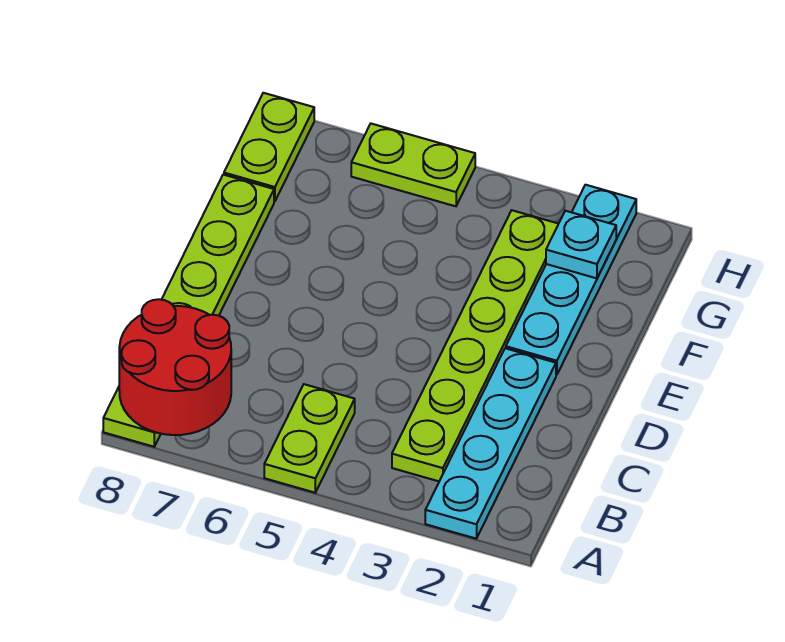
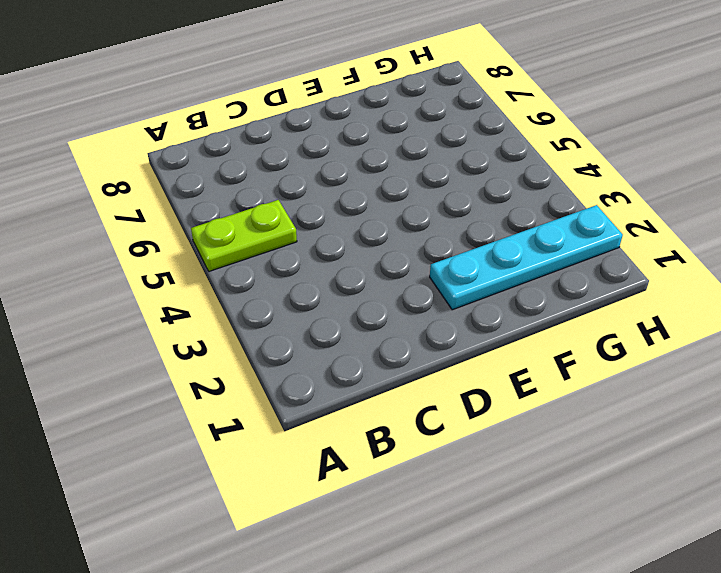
none -> cyan 1x4 plate [425,348,556,539]
none -> lime 1x6 plate [103,175,274,447]

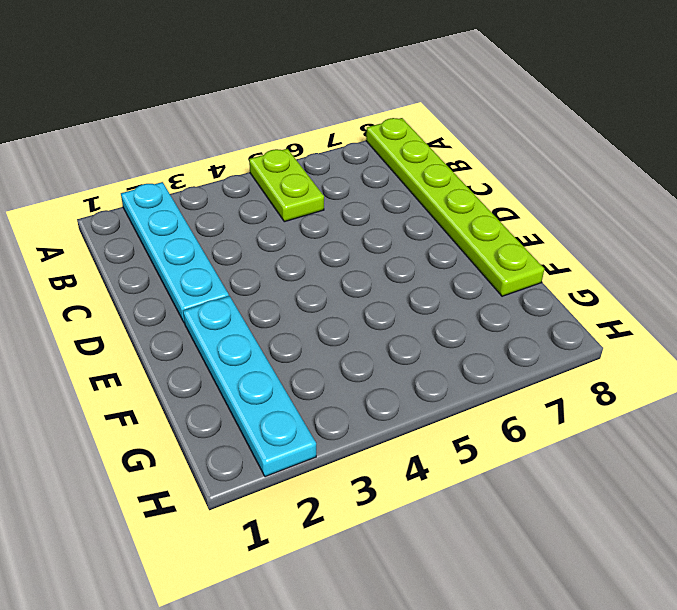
none -> lime 1x6 plate [392,210,558,481]
none -> lime 1x2 plate [224,93,314,201]

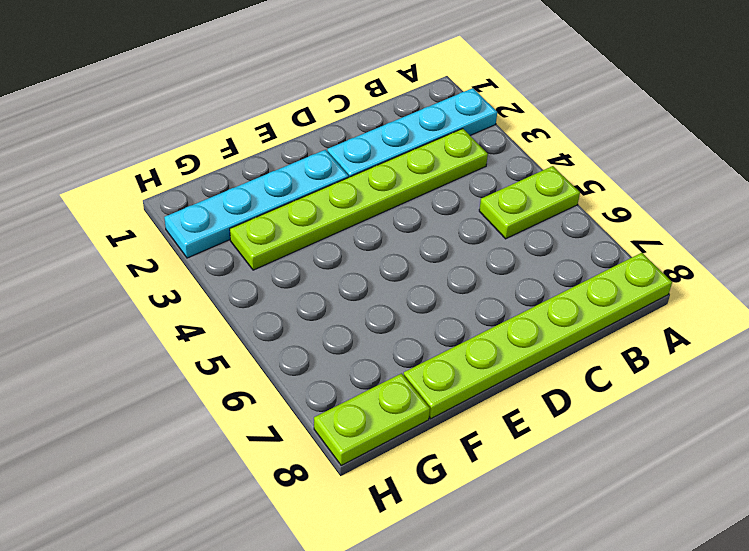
none -> lime 1x2 plate [351,124,475,206]
none -> red 2x2 round brick [119,299,231,435]

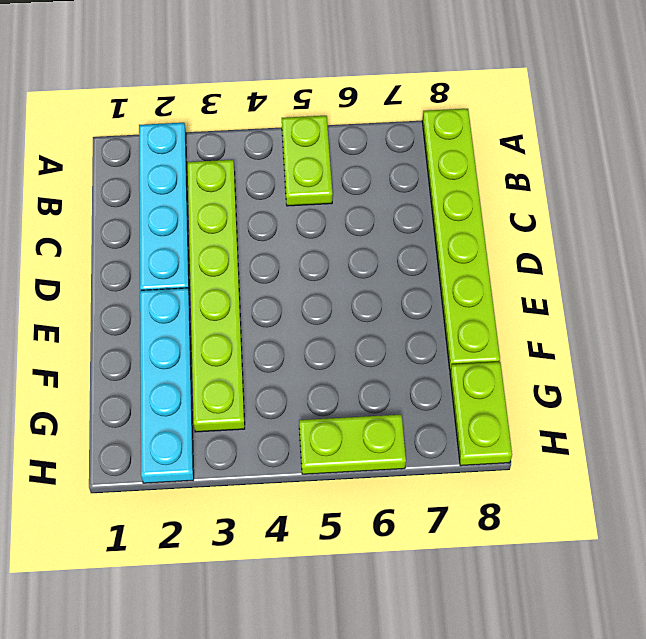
none -> red 2x2 round brick [119,299,231,435]
none -> cyan 1x1 plate [546,211,616,278]

